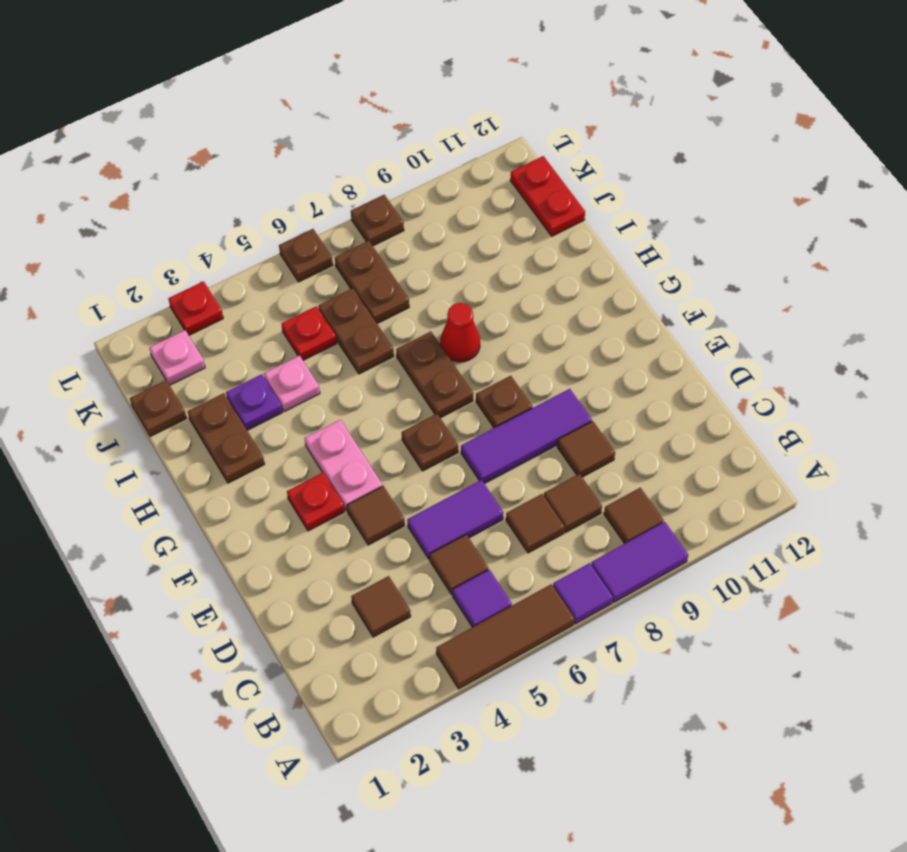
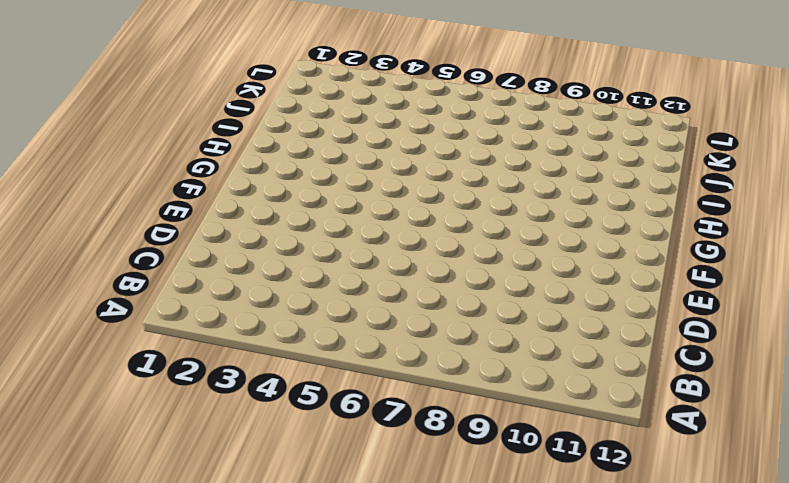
none -> brown 1x3 tile [436,584,575,689]
none -> purple 1x1 tile [553,563,613,624]
none -> purple 1x2 tile [591,522,688,602]
none -> purple 1x1 tile [453,570,512,627]

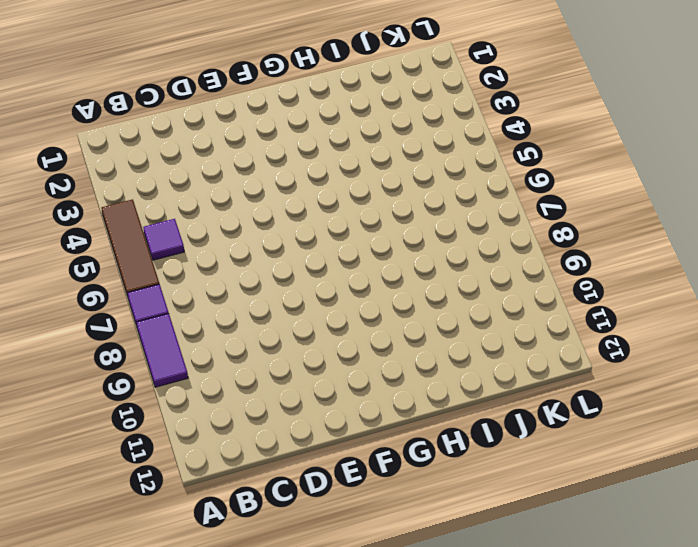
none -> brown 1x1 tile [604,488,664,544]
none -> brown 1x1 tile [351,576,411,637]
none -> brown 1x1 tile [430,535,488,595]
none -> brown 1x1 tile [506,494,565,553]

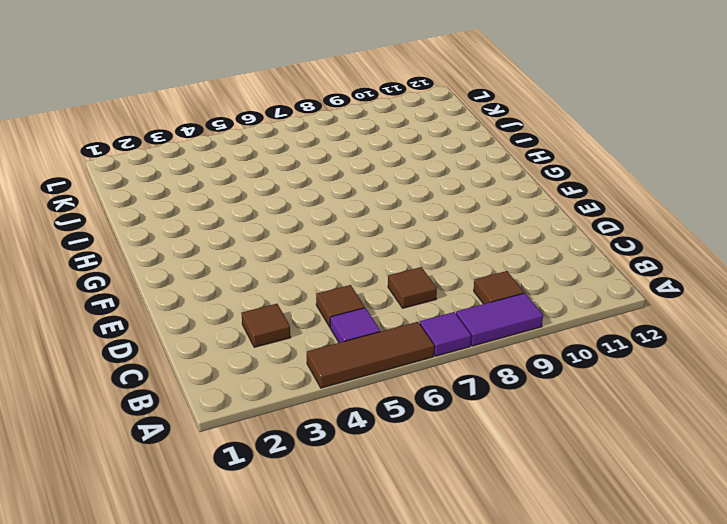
none -> brown 1x1 tile [544,474,602,532]
none -> purple 1x2 tile [407,480,503,559]
none -> brown 1x1 tile [557,421,615,477]
none -> brown 1x1 tile [347,486,405,545]

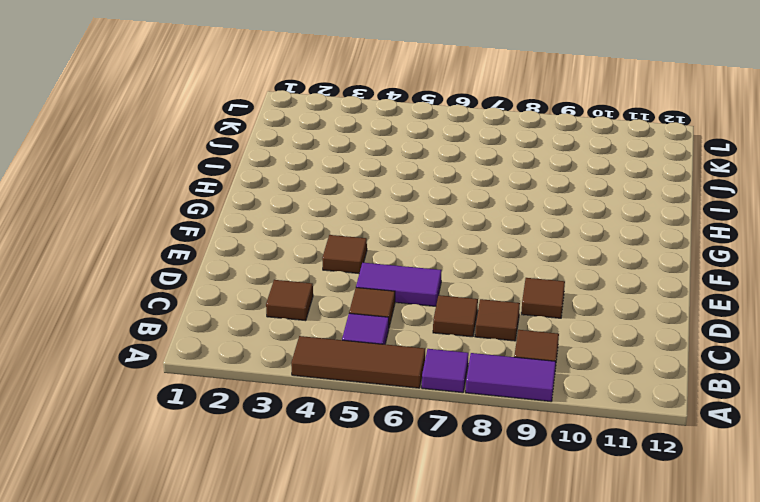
none -> purple 1x3 tile [461,389,592,484]
none -> red 1x1 plate [287,472,345,531]
none -> pink 1x2 plate [305,420,383,511]
none -> brown 1x1 plate [402,414,458,471]

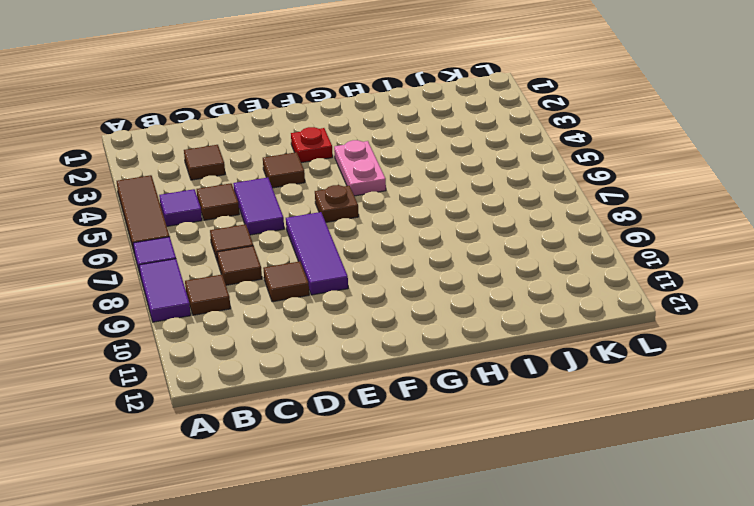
pink 1x2 plate [334,140,386,196] -> pink 1x2 plate turned to [305,420,383,511]
none -> brown 1x1 plate [476,376,532,428]
none -> brown 1x2 plate [396,331,473,418]
none -> brown 1x2 plate [188,393,265,483]
none -> red 1x1 cone [440,303,480,362]

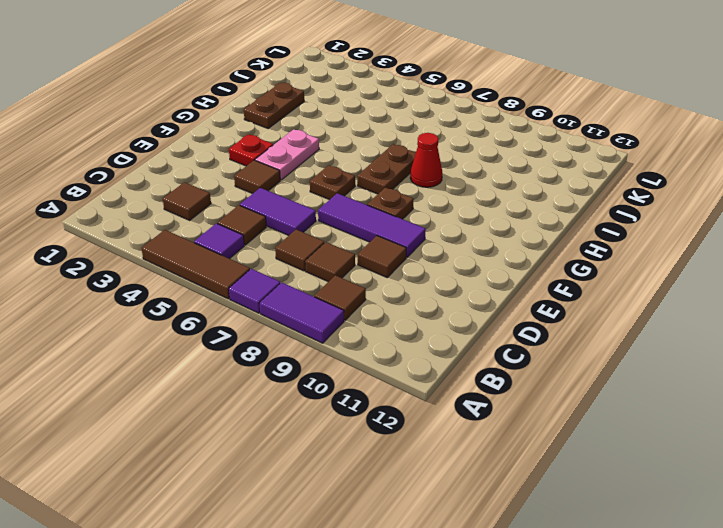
none -> purple 1x1 plate [226,374,282,430]
none -> pink 1x1 plate [264,356,320,412]
none -> brown 1x2 plate [318,288,394,374]
none -> brown 1x1 plate [130,380,187,437]

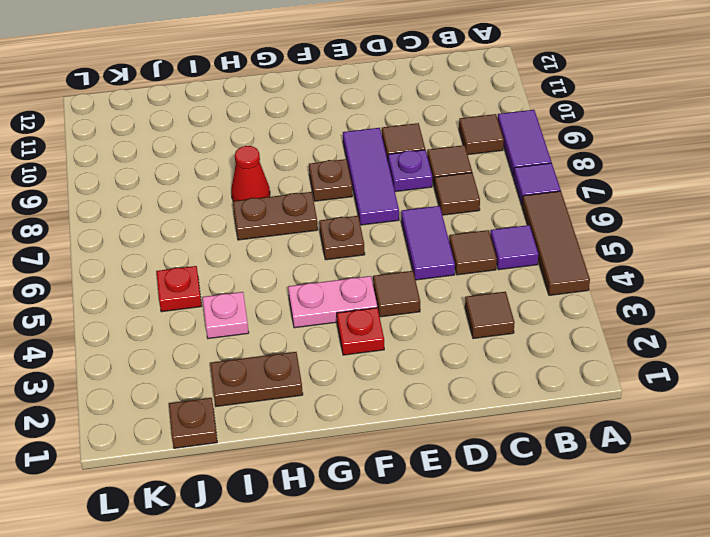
purple 1x1 plate [388,150,432,192] -> purple 1x1 plate moved to [226,374,282,430]
none -> brown 1x2 plate [318,288,394,374]
none -> brown 1x2 plate [335,241,409,323]
none -> red 1x2 plate [510,156,585,236]
none -> pink 1x1 plate [149,330,205,385]

